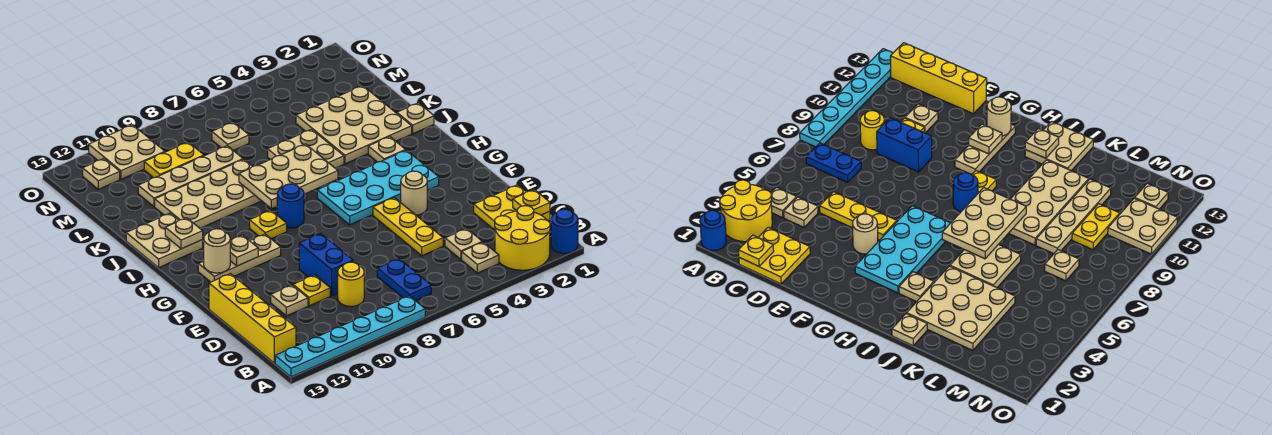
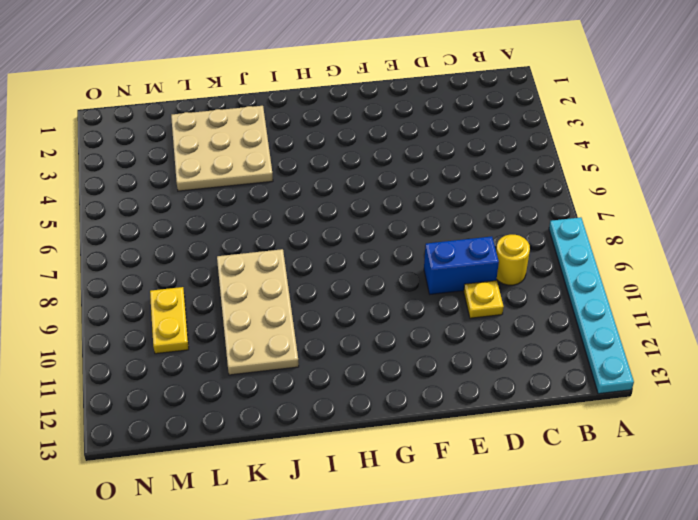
none -> blue 1x1 round brick [551,209,578,254]
none -> yellow 2x2 round brick [495,206,550,270]
none -> tan 1x1 plate [462,242,499,273]
none -> blue 1x2 plate [377,259,431,301]

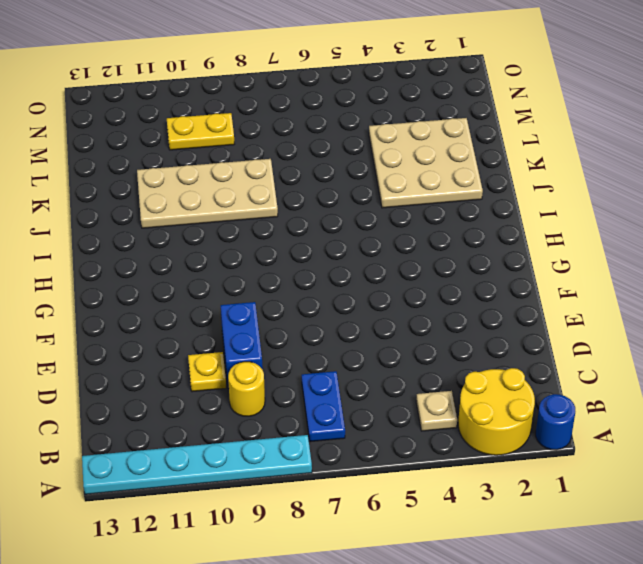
none -> yellow 1x4 brick [209,274,296,363]
none -> yellow 2x2 plate [474,185,550,230]
none -> tan 1x1 plate [445,229,482,259]
none -> yellow 1x3 plate [373,198,443,256]

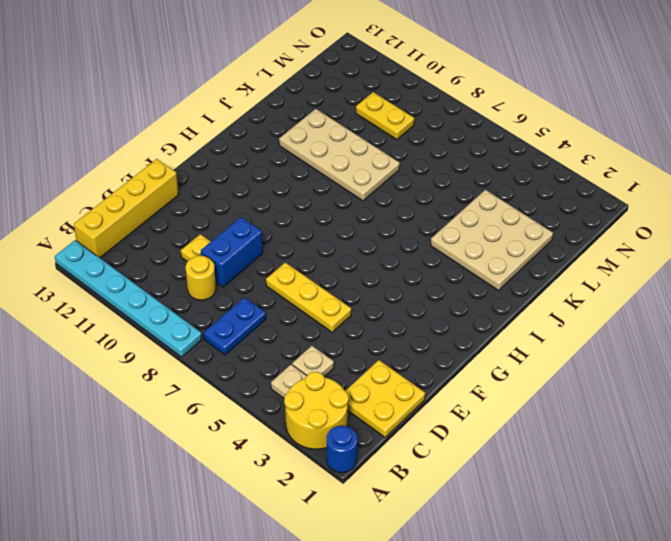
yellow 1x3 plate [266,262,351,332] -> yellow 1x3 plate turned to [373,198,443,256]
none -> tan 1x1 plate [271,285,308,316]
none -> tan 1x1 round brick [401,171,427,215]
none -> cyan 2x4 plate [317,150,439,225]
none -> tan 1x3 plate [198,234,281,282]

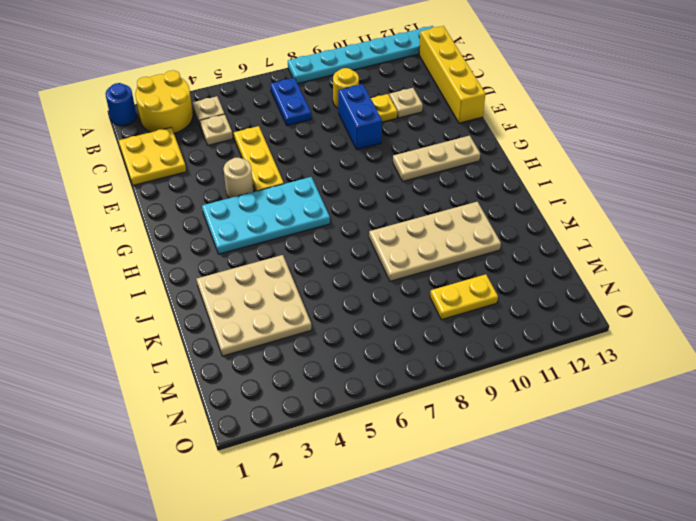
none -> blue 1x1 round brick [277,184,304,228]
none -> yellow 1x1 plate [250,210,287,239]
none -> tan 1x1 plate [368,137,405,162]
none -> tan 2x2 plate [126,213,203,268]

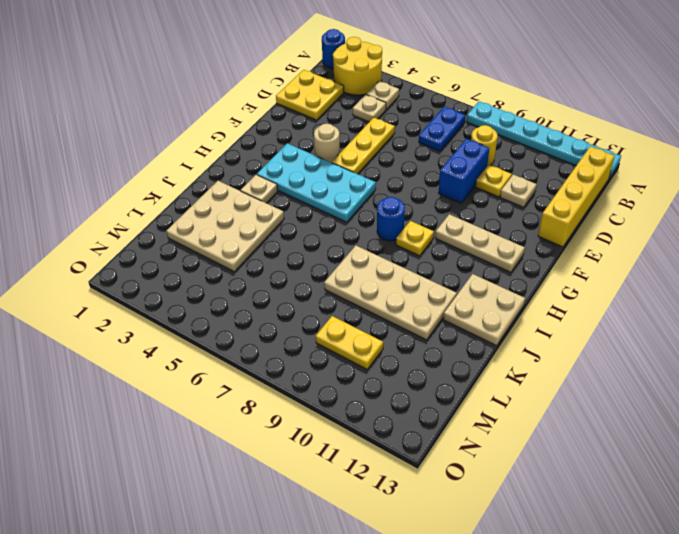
none -> tan 1x1 plate [397,103,434,134]
none -> tan 2x2 plate [268,129,344,168]
none -> tan 1x4 plate [138,146,243,207]
none -> tan 1x1 plate [212,122,249,151]

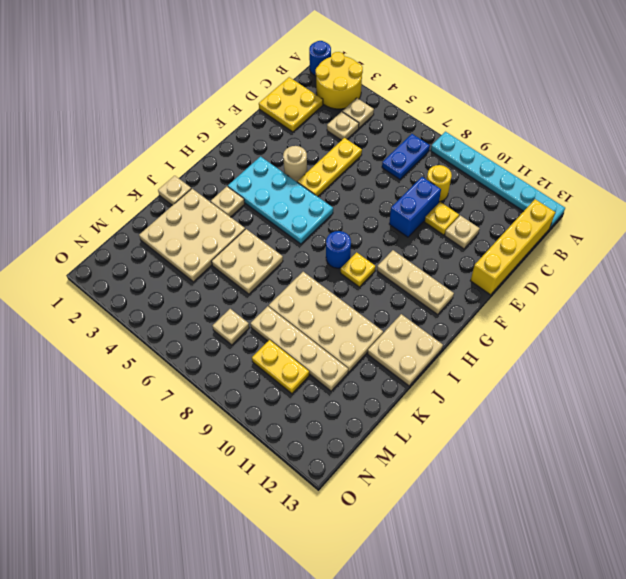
none -> tan 2x2 plate [89,125,165,179]
none -> tan 1x1 plate [83,159,120,189]
none -> yellow 1x1 plate [513,190,550,215]
none -> tan 1x1 plate [230,235,258,266]

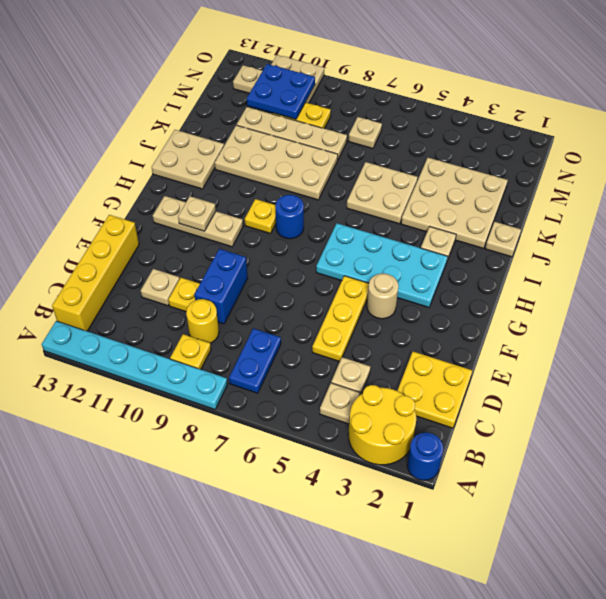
yellow 1x1 plate [170,334,211,369] -> yellow 1x1 plate moved to [513,190,550,215]
blue 2x2 plate [247,64,315,119] -> none
none -> tan 1x1 round brick [204,229,230,273]
none -> tan 2x3 plate [239,144,338,209]
none -> tan 1x1 plate [165,218,203,249]

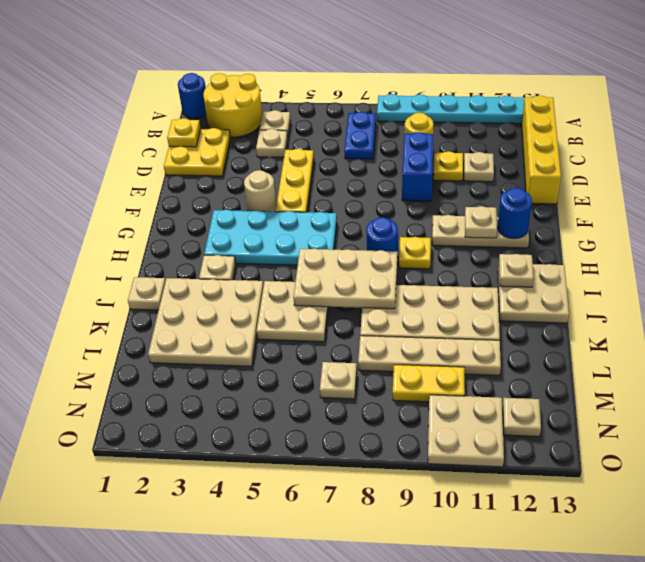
blue 1x1 round brick [497,188,532,239] -> tan 1x1 round brick [204,229,230,273]

